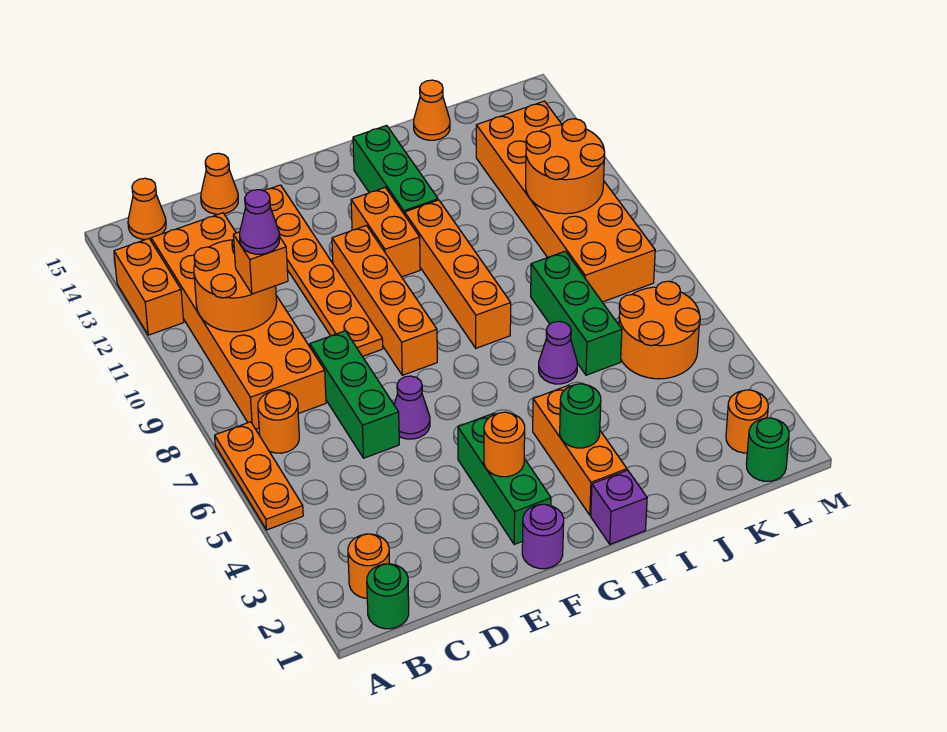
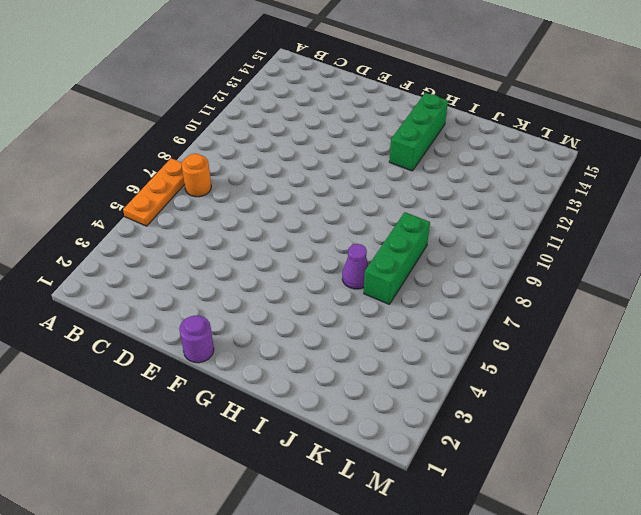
none -> orange 1x2 brick [114,239,184,335]
none -> green 1x1 round brick [367,564,409,629]
none -> orange 1x1 round brick [348,534,389,598]
none -> orange 2x6 brick [151,213,326,429]

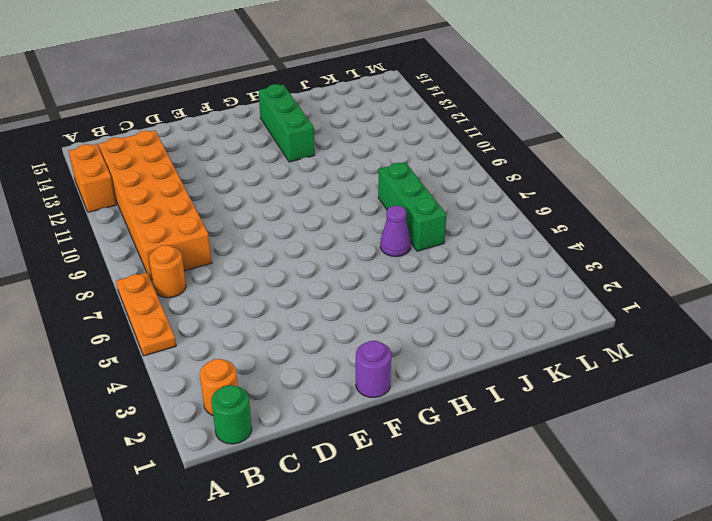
none -> orange 1x1 cone [128,178,166,239]
none -> green 1x3 brick [310,331,399,458]
none -> orange 1x1 cone [201,153,238,214]
none -> purple 1x1 cone [394,376,430,439]

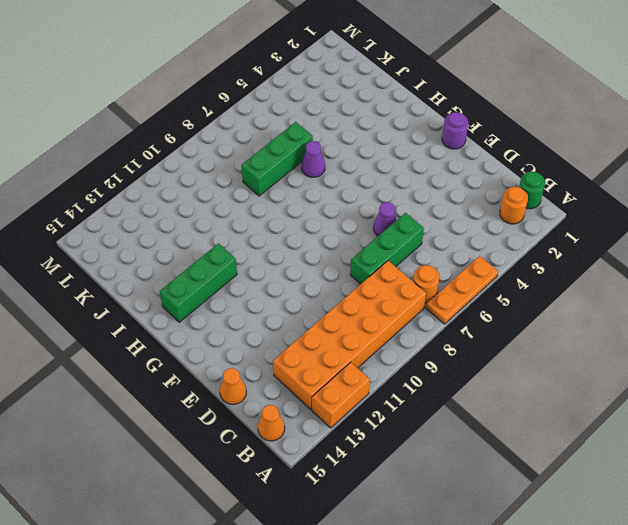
none -> orange 1x6 plate [264,185,383,356]
none -> green 1x3 brick [458,413,551,544]
none -> orange 1x4 brick [332,226,437,375]
none -> orange 1x2 brick [351,187,420,277]

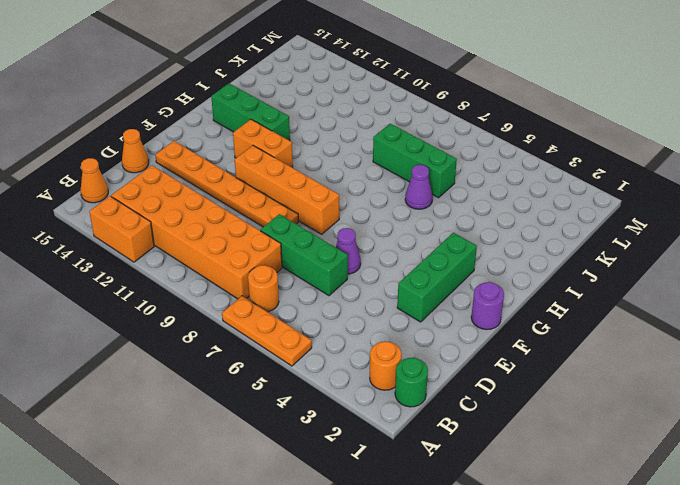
green 1x3 brick [397,233,477,322] -> green 1x3 brick turned to [458,413,551,544]
none -> purple 1x1 brick [591,470,647,544]
none -> orange 1x3 brick [533,385,627,515]
none -> orange 1x4 brick [405,200,511,348]
none -> orange 1x1 cone [414,80,450,140]

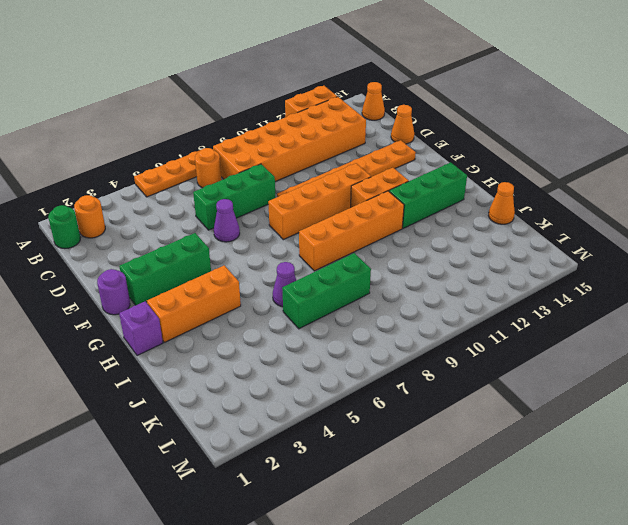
none -> orange 2x2 round brick [619,281,700,379]
none -> orange 2x6 brick [476,101,655,302]
none -> green 1x1 round brick [746,418,789,481]
none -> orange 1x1 round brick [726,390,768,453]

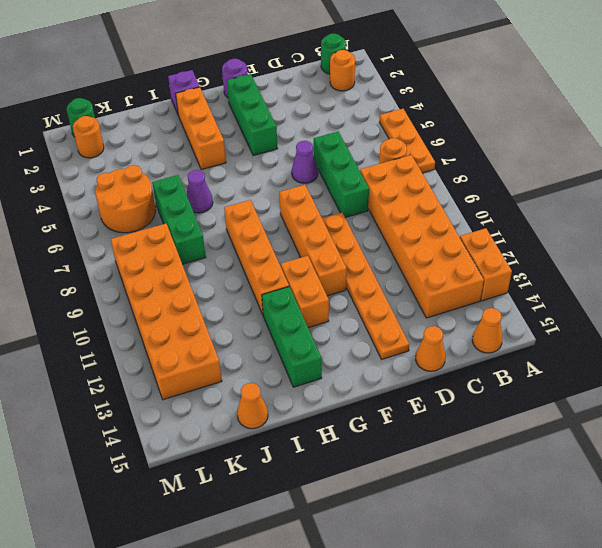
none -> orange 2x2 round brick [194,239,277,332]
none -> orange 1x1 round brick [484,412,525,477]
none -> green 1x1 round brick [560,384,601,448]
none -> orange 2x2 round brick [525,119,605,214]

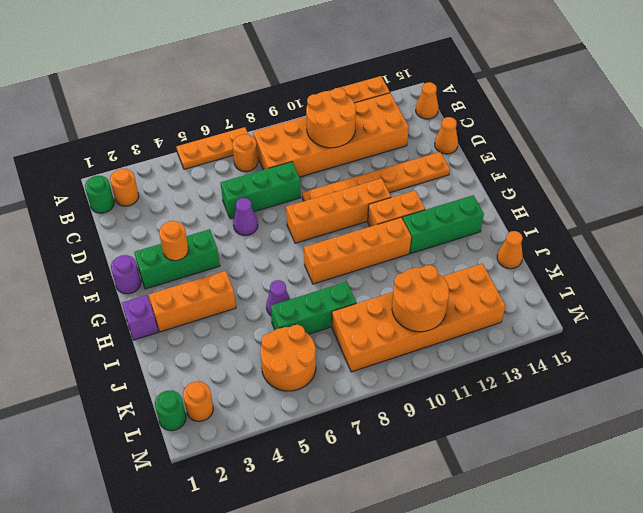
none -> green 1x1 round brick [560,384,601,448]
none -> orange 1x1 brick [233,232,288,294]
none -> purple 1x1 cone [240,190,280,254]

